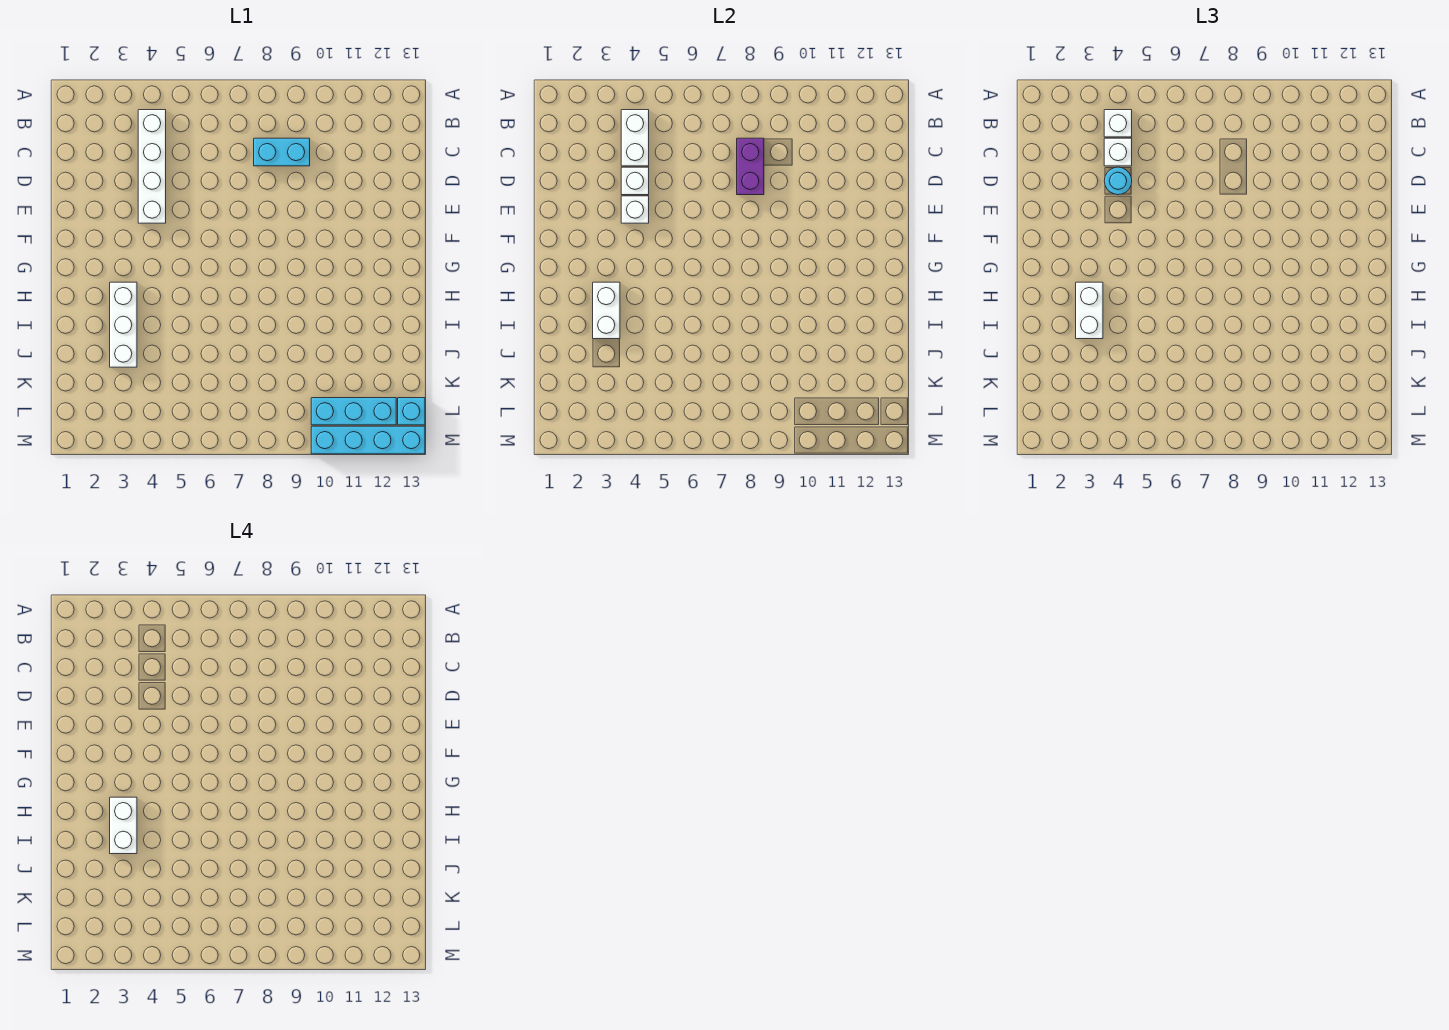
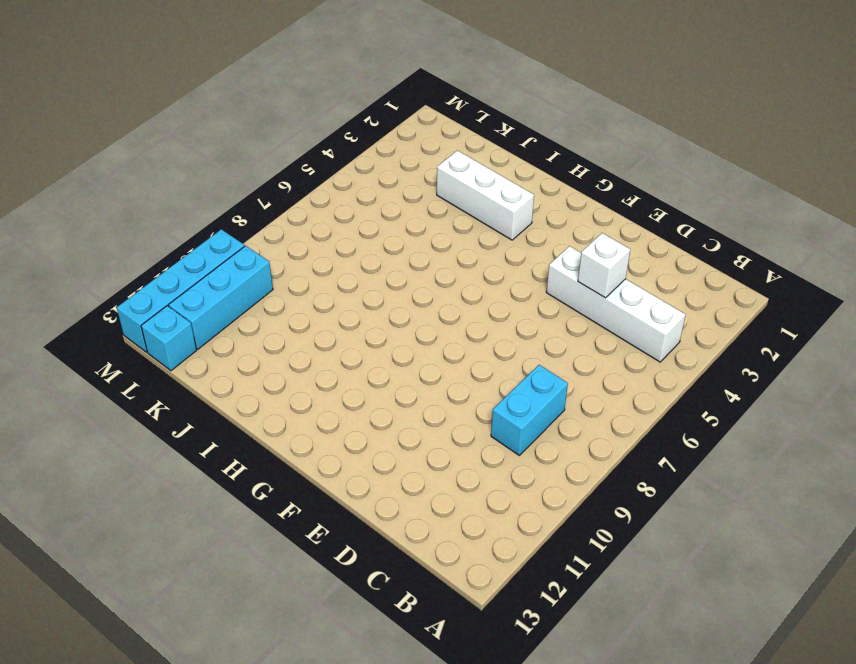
none -> white 1x2 brick [621,110,649,166]
none -> purple 1x2 brick [737,138,764,195]
none -> white 1x1 brick [621,196,649,223]

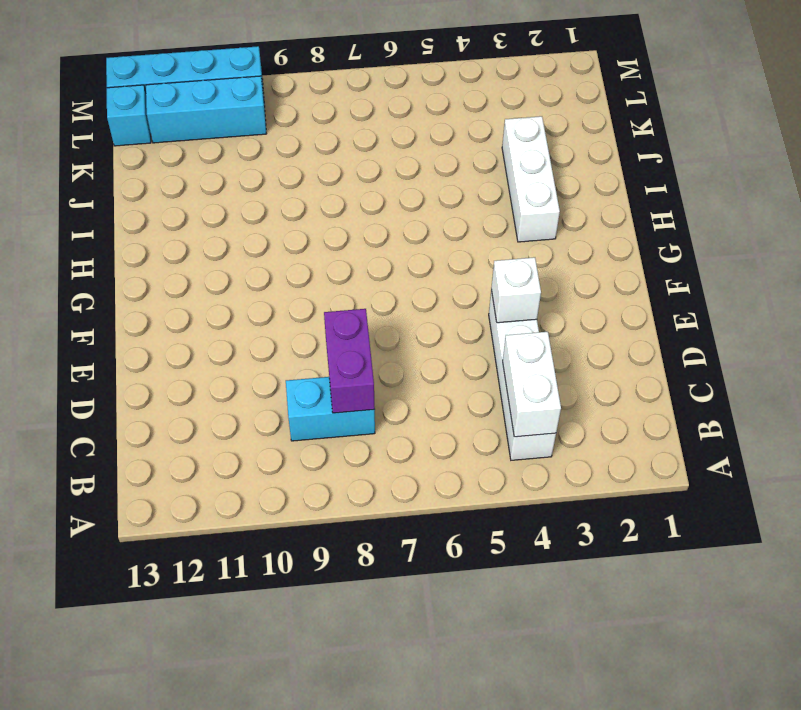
none -> white 1x1 brick [621,167,649,195]
none -> white 1x2 brick [593,282,620,339]
none -> white 1x1 brick [1104,110,1132,137]

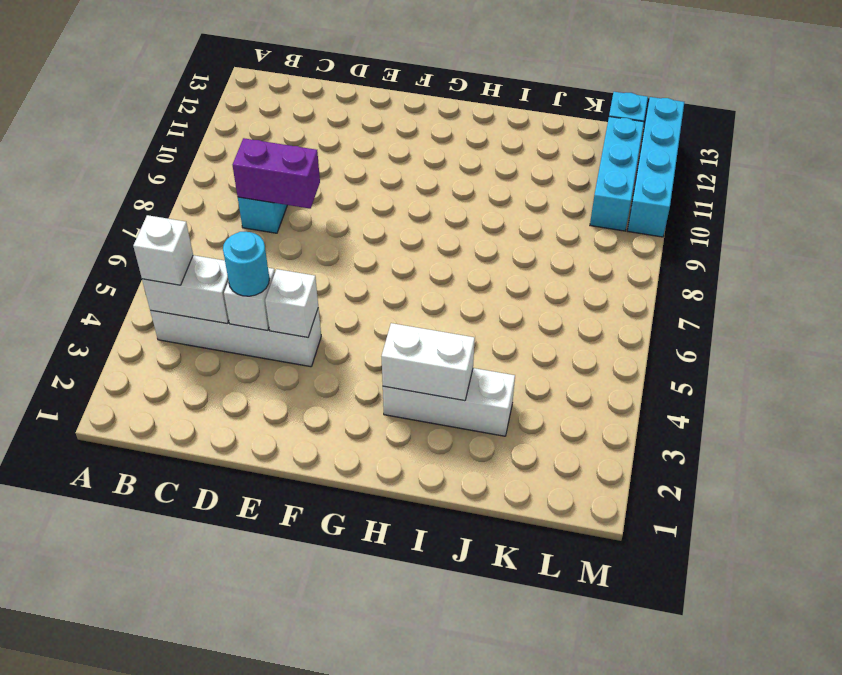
none -> white 1x1 brick [1104,138,1132,166]
none -> white 1x2 brick [1076,282,1103,339]
none -> white 1x2 brick [110,797,137,854]

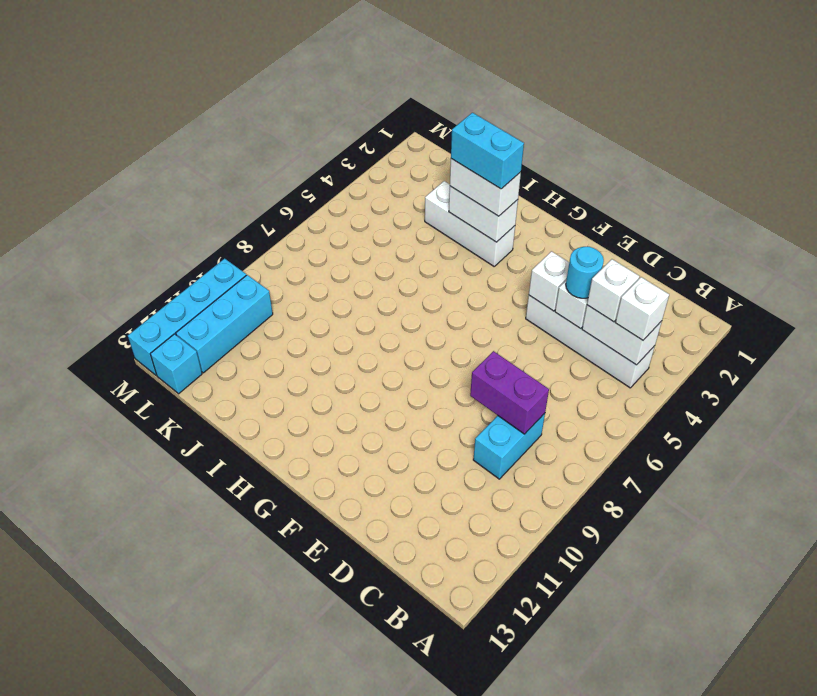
cyan 1x2 brick [451,113,524,189] -> white 1x2 brick [110,797,137,854]

